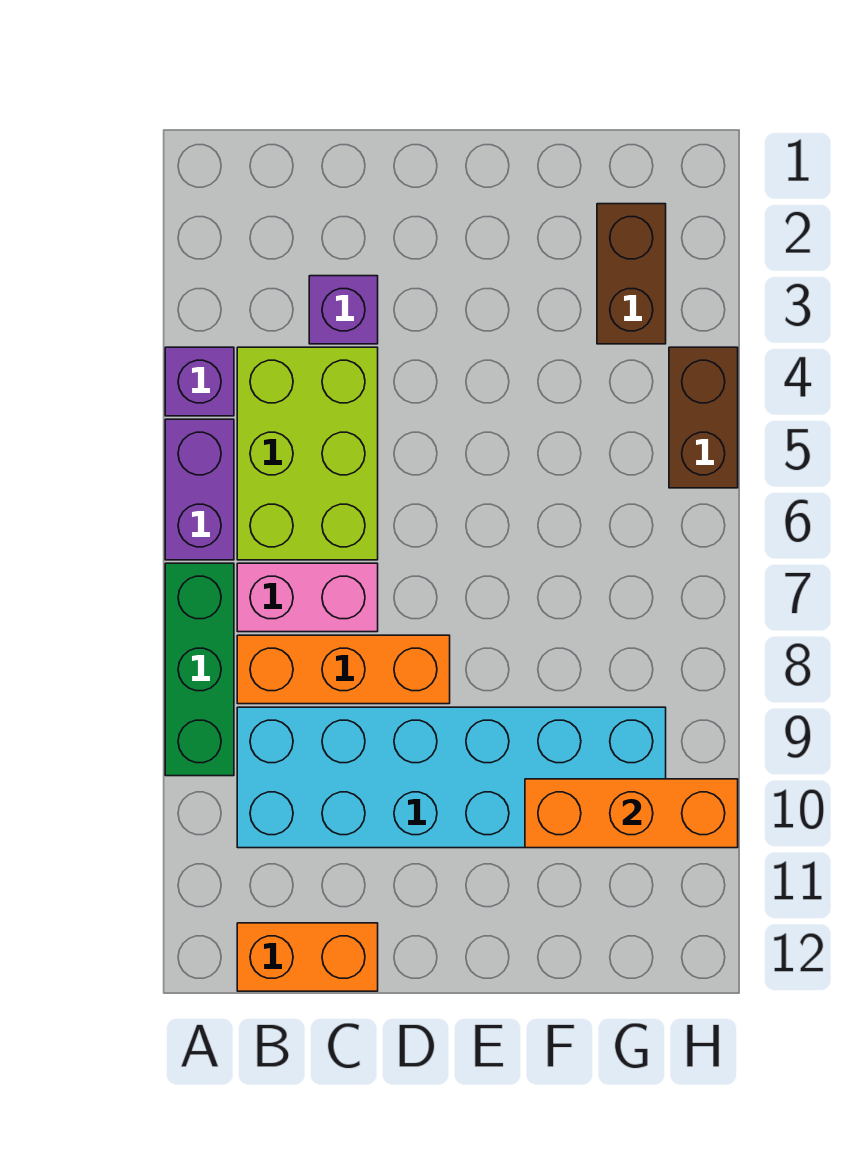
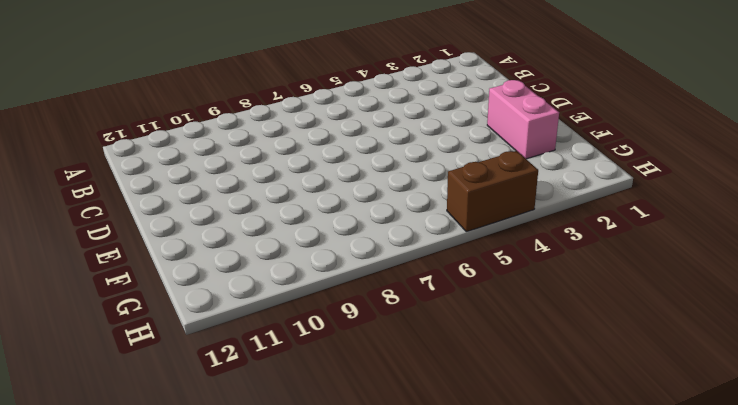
pink 1x2 brick [487,80,559,159] -> pink 1x2 brick moved to [237,563,378,632]
none -> purple 1x1 brick [165,347,234,416]
none -> purple 1x2 brick [165,419,234,560]
none -> green 1x3 brick [165,563,234,776]

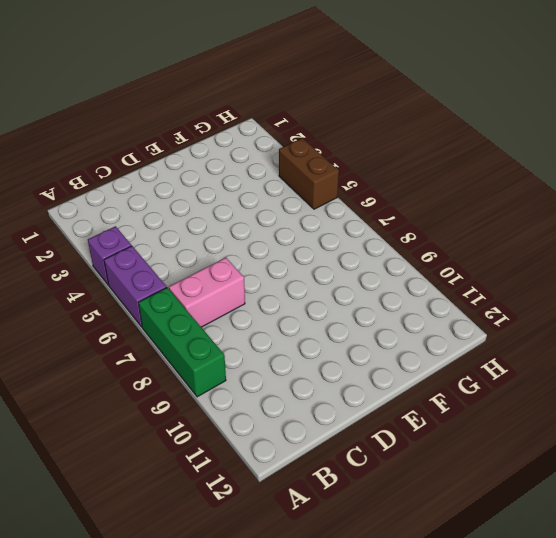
none -> lime 2x3 brick [237,347,378,560]
none -> orange 1x3 brick [237,635,450,704]
none -> cyan 2x6 brick [237,707,666,848]

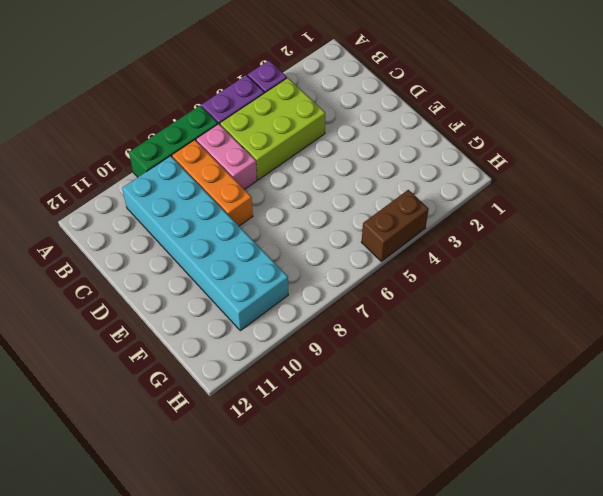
none -> orange 1x2 brick [237,923,378,991]
none -> purple 1x1 brick [309,276,378,344]
none -> brown 1x2 brick [597,204,666,344]

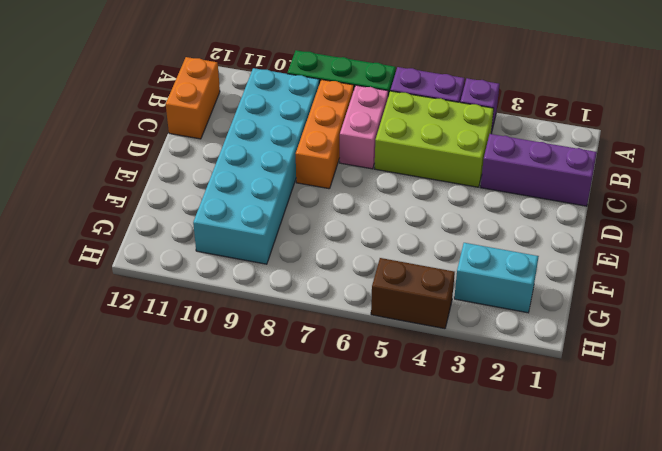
purple 1x3 brick [481,134,597,206] -> purple 1x1 brick [309,276,378,344]
cyan 1x2 brick [454,243,539,313] -> brown 1x2 brick [597,204,666,344]
none -> orange 1x3 brick [525,779,738,848]

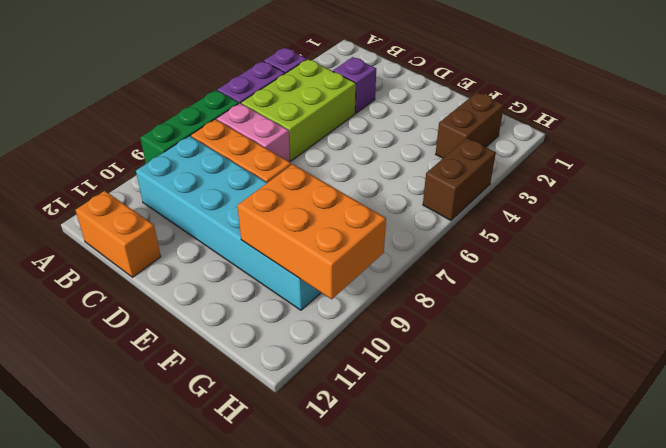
orange 2x3 brick [237,164,386,299] -> orange 1x3 brick [525,779,738,848]

